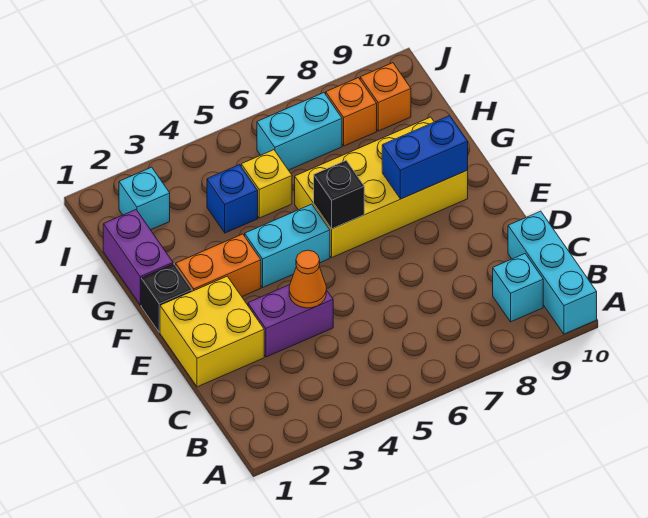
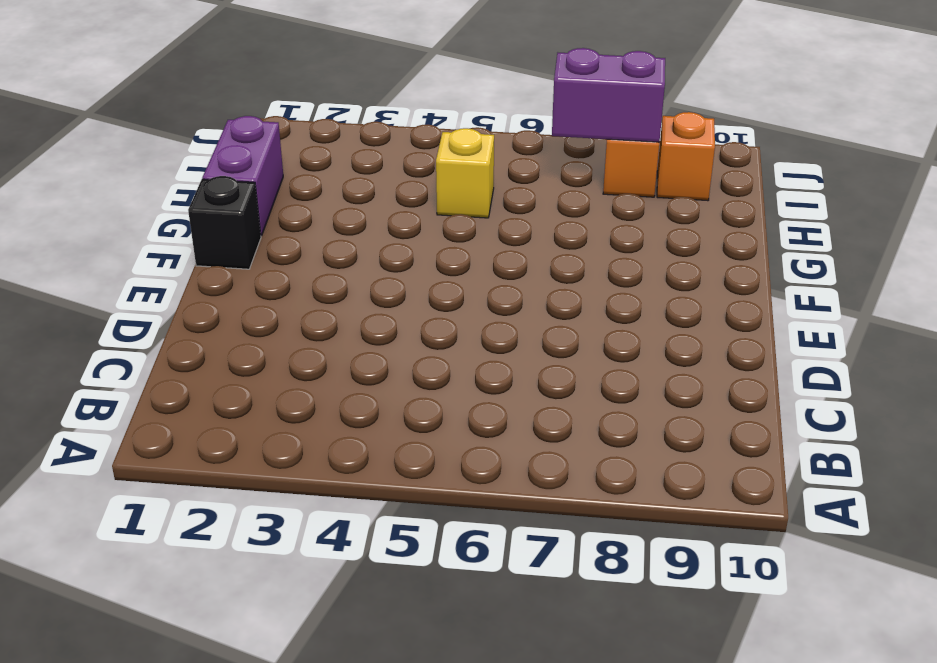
purple 1x2 brick [552,48,665,142] -> purple 1x2 brick moved to [248,285,333,357]
none -> cyan 1x3 brick [508,211,597,334]
none -> cyan 1x1 brick [493,254,543,322]
none -> yellow 2x2 brick [160,276,264,387]

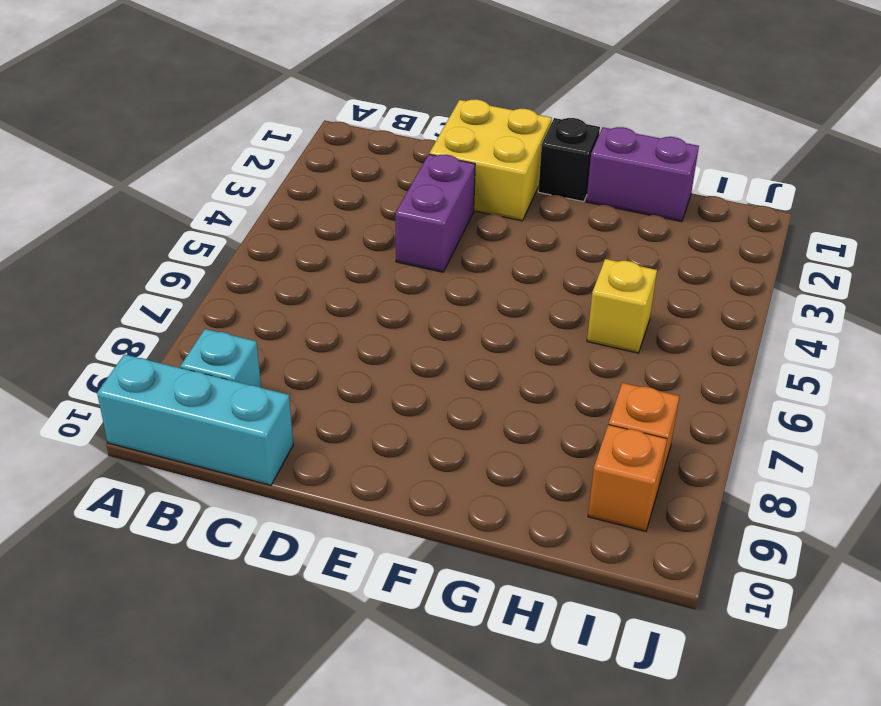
none -> orange 1x2 brick [176,234,261,296]
none -> cyan 1x2 brick [245,204,330,287]
none -> yellow 2x4 brick [295,117,468,257]

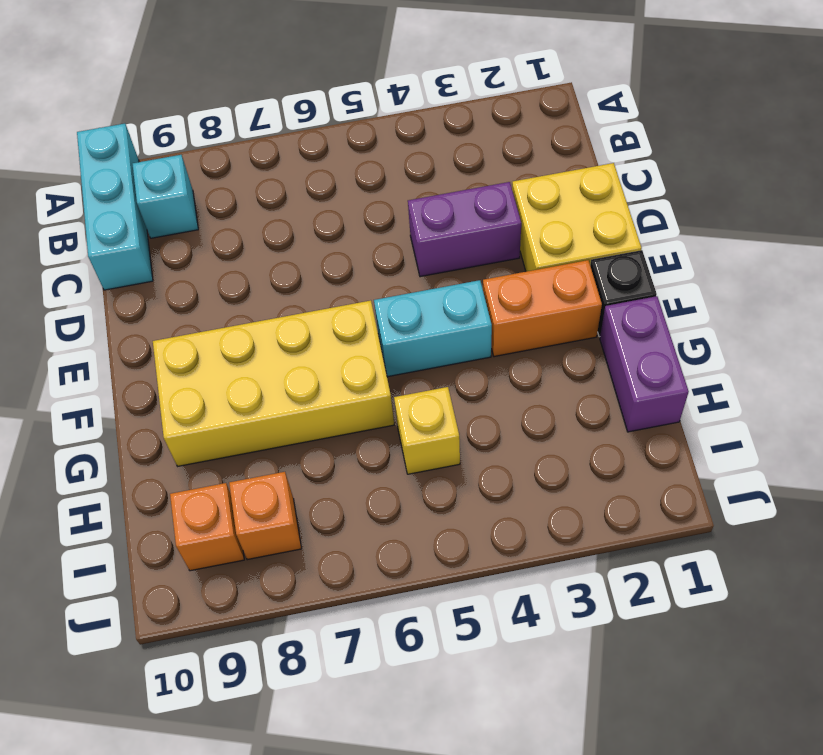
none -> blue 1x1 brick [207,165,258,233]
none -> cyan 1x1 brick [119,167,170,230]
none -> cyan 1x2 brick [257,93,342,170]

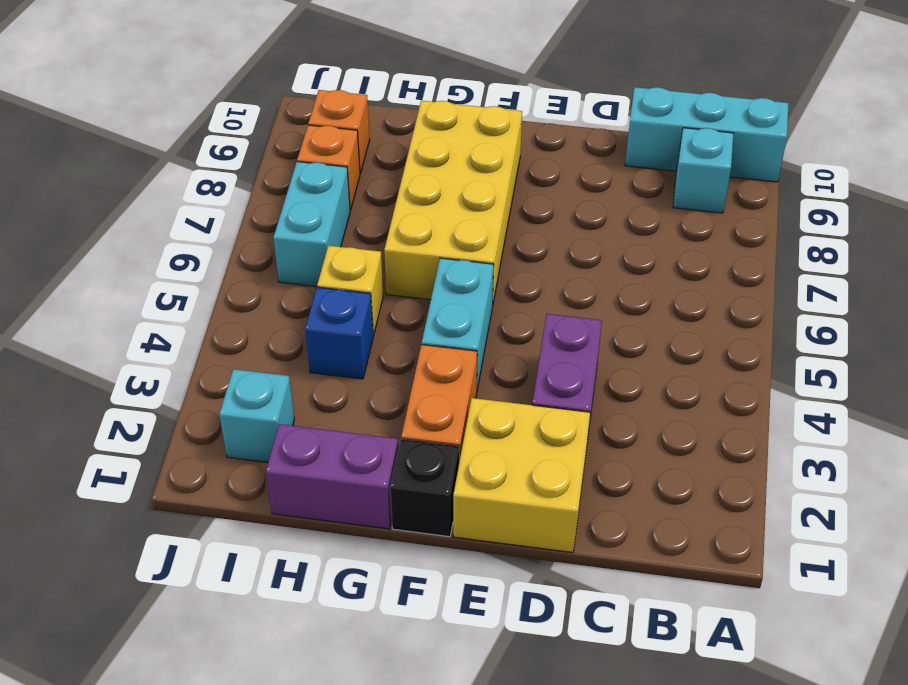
none -> orange 1x1 cone [289,250,326,308]
none -> black 1x1 brick [314,161,364,229]
none -> blue 1x2 brick [382,116,468,199]

